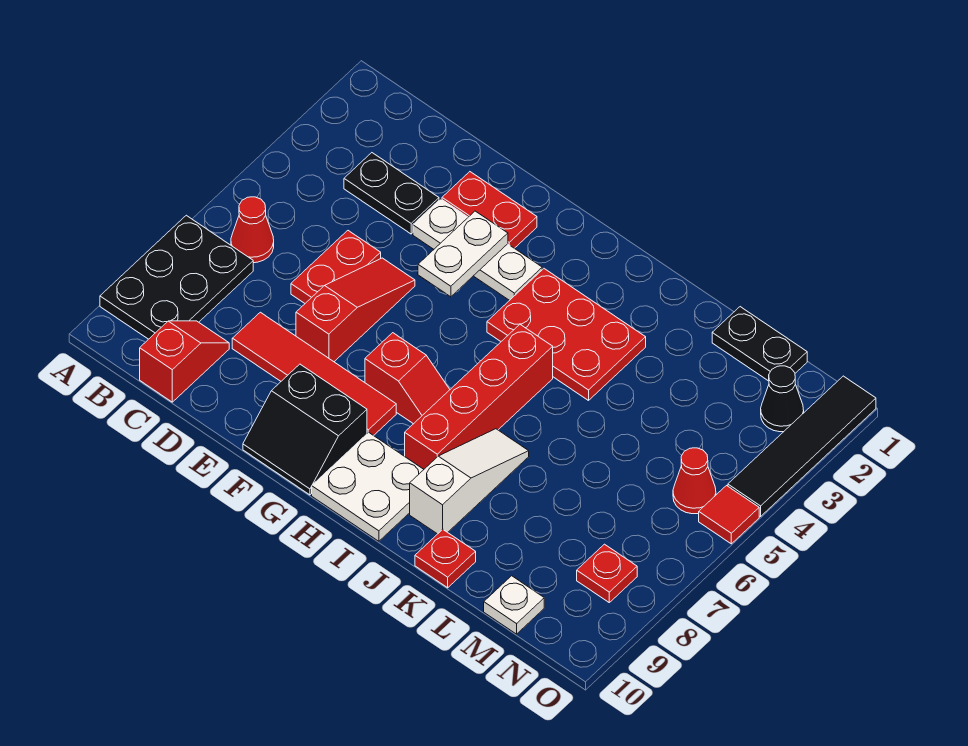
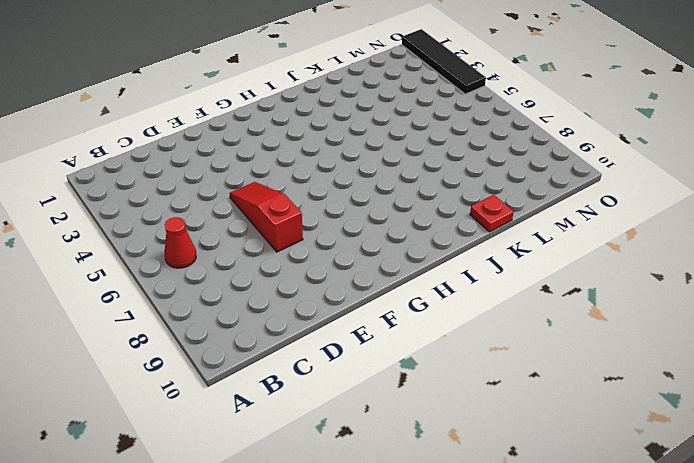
none -> black 2x3 plate [100,215,253,339]
none -> black 1x2 plate [344,153,439,234]
none -> red 1x2 slope [140,321,229,402]

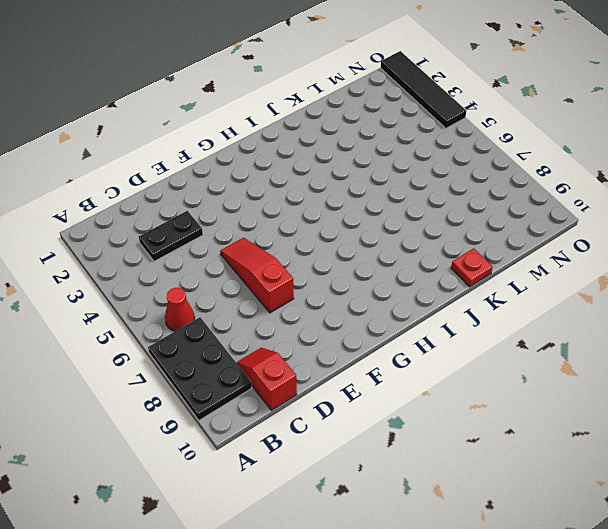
none -> red 1x2 plate [291,231,381,303]
none -> red 1x4 tile [232,312,396,436]
none -> red 1x2 plate [442,172,537,248]

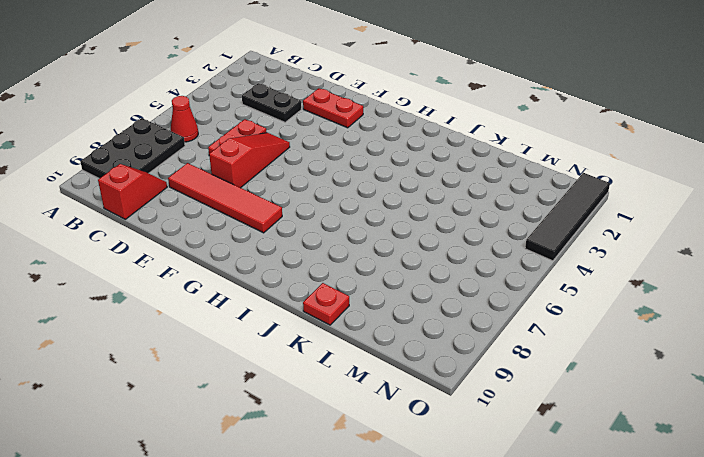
none -> white 1x3 plate [413,199,542,300]
none -> black 2x2 slope [243,364,367,495]
none -> red 1x2 slope [365,333,450,424]

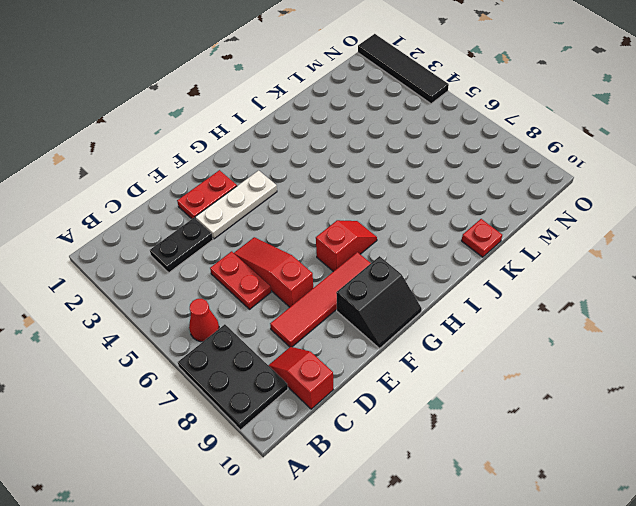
none -> red 2x3 plate [487,269,646,401]
none -> white 2x2 plate [312,432,424,541]
none -> red 1x4 brick [405,325,553,469]

